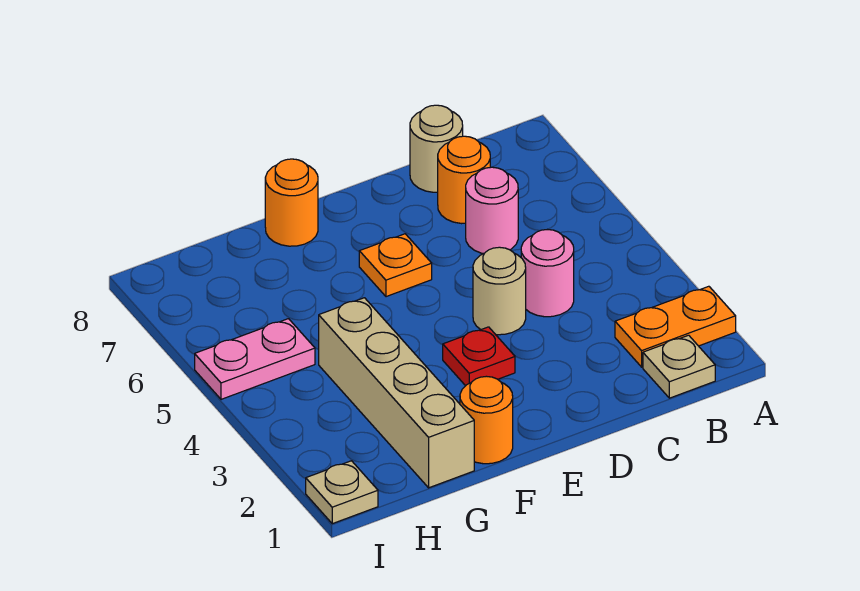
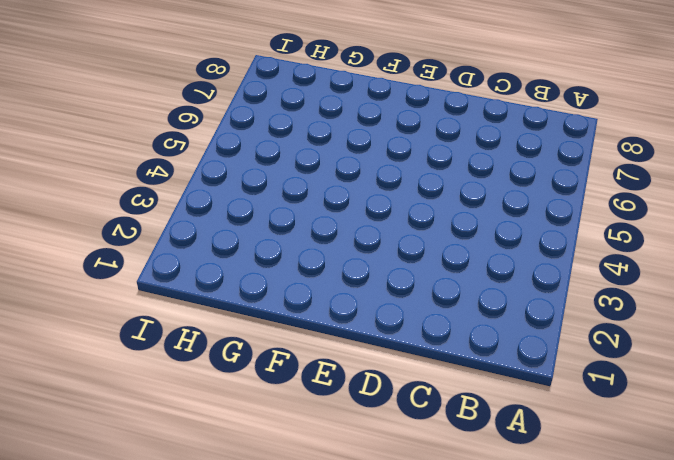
none -> orange 1x2 plate [615,286,736,367]
none -> tan 1x1 plate [643,335,715,398]
none -> pink 1x1 round brick [521,229,574,317]

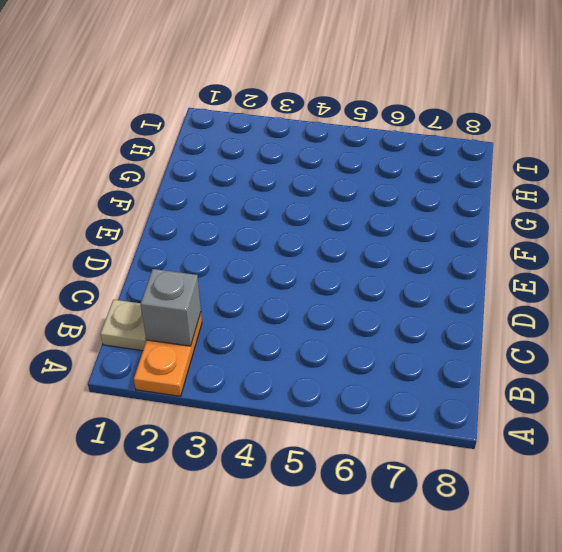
grey 1x1 brick [140,269,201,346] -> none
none -> pink 1x1 round brick [521,229,574,317]
none -> pink 1x1 round brick [466,167,518,254]
none -> orange 1x1 round brick [438,136,490,224]

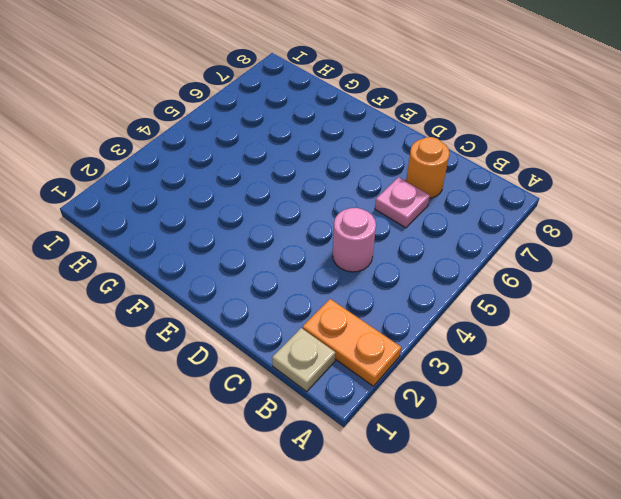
pink 1x1 plate [375,177,430,228] -> pink 1x1 round brick [466,167,518,254]
none -> tan 1x1 round brick [410,105,463,192]
none -> tan 1x1 round brick [473,247,526,335]
none -> red 1x1 plate [443,327,515,386]

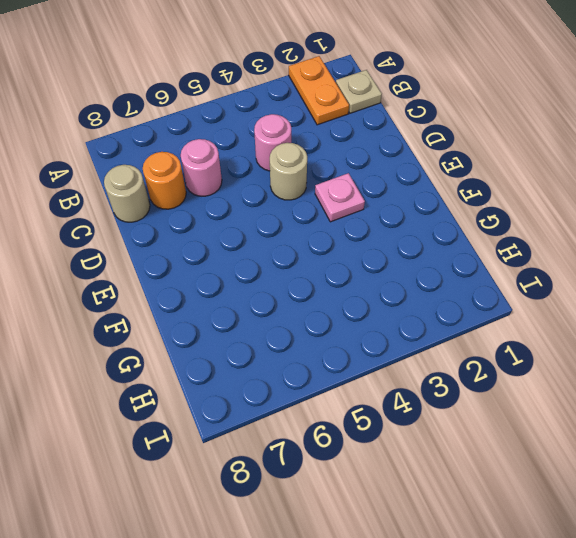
pink 1x1 plate [315,173,365,222] -> red 1x1 plate [443,327,515,386]
none -> orange 1x1 plate [359,234,432,297]
none -> orange 1x1 round brick [460,376,513,464]
none -> orange 1x1 round brick [265,159,318,246]

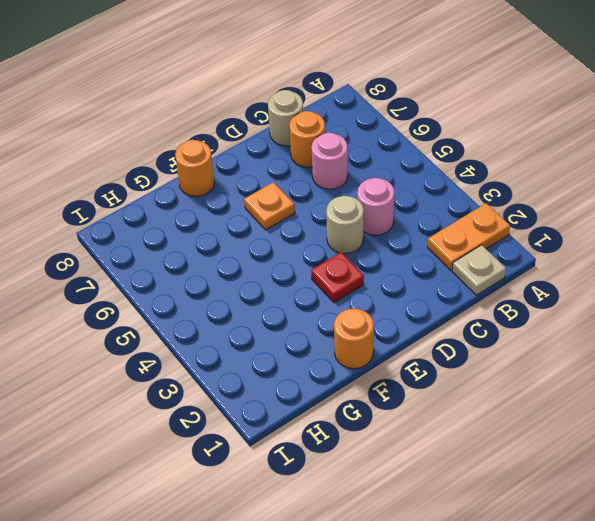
none -> tan 1x4 brick [319,298,474,488]
none -> pink 1x2 plate [195,319,315,399]
none -> tan 1x1 plate [306,461,378,524]

